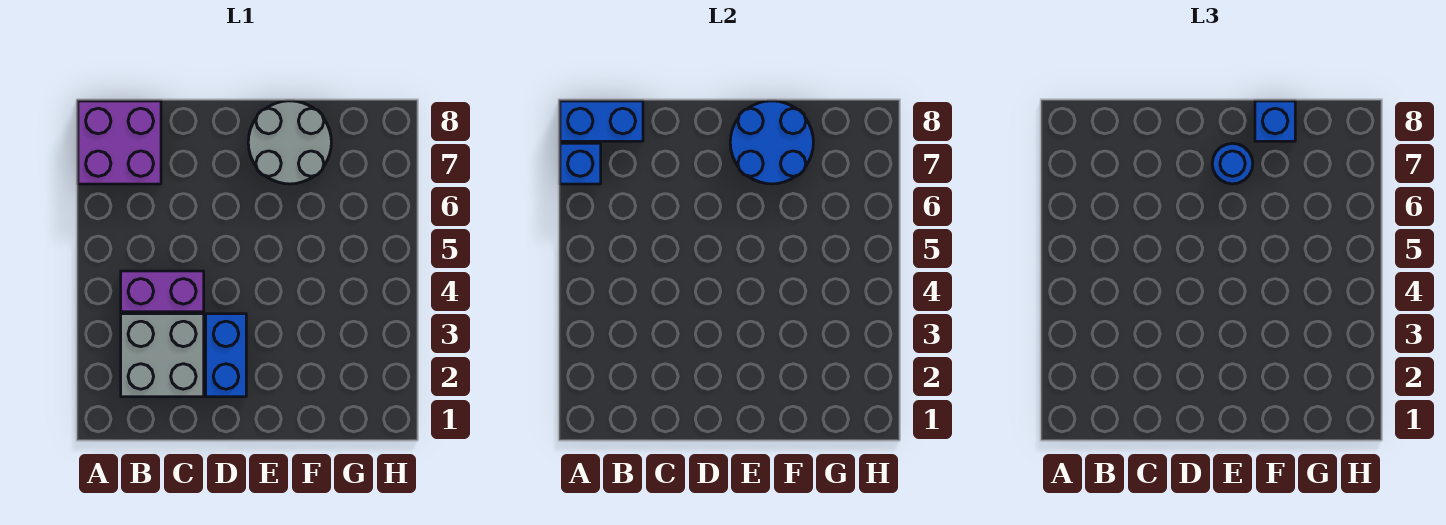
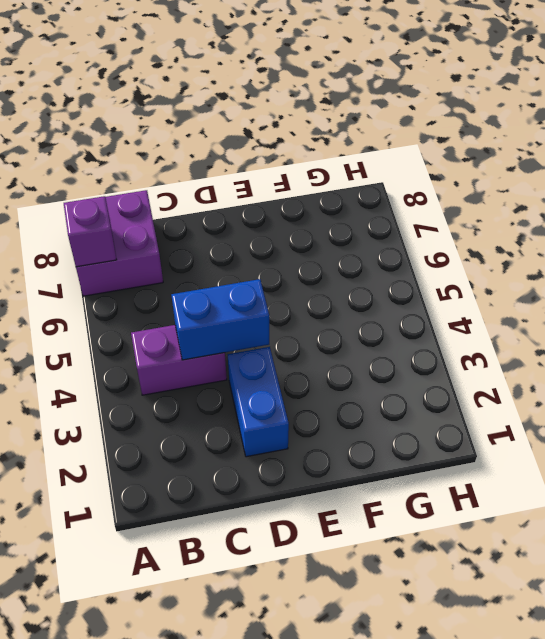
purple 1x1 brick [64,196,117,267] -> blue 1x1 brick [560,143,601,184]
blue 1x2 brick [171,279,269,360] -> blue 1x2 brick moved to [560,101,643,141]
none -> grey 2x2 brick [121,314,204,397]
none -> grey 2x2 round brick [248,101,331,184]

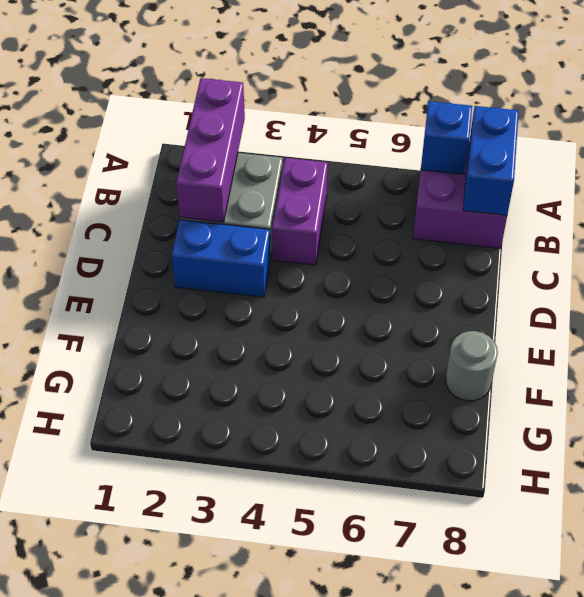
purple 1x3 brick [176,78,245,222] -> none
grey 1x1 round brick [446,331,498,401] -> grey 2x2 round brick [248,101,331,184]
none -> blue 2x2 round brick [730,101,813,184]
none -> blue 1x1 round brick [1212,143,1253,184]

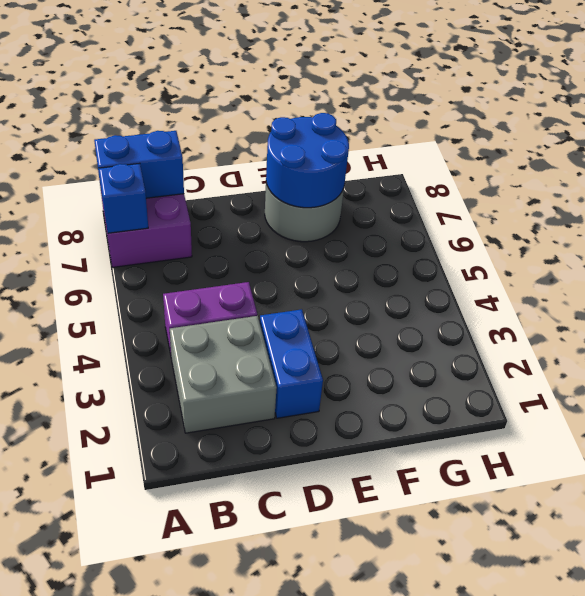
none -> blue 1x1 round brick [1212,143,1253,184]
none -> blue 1x1 brick [1255,101,1295,141]

